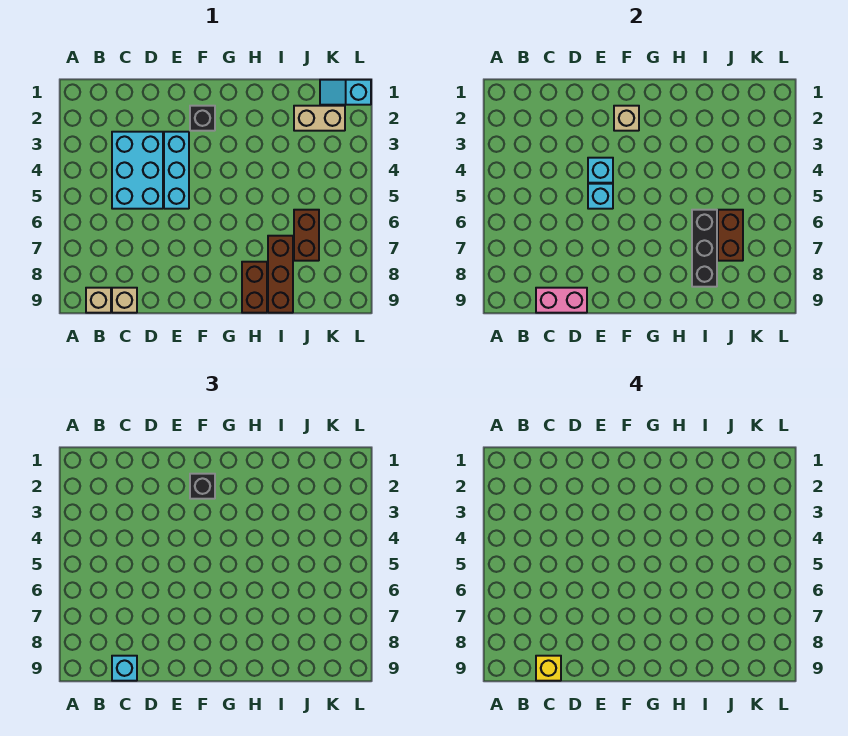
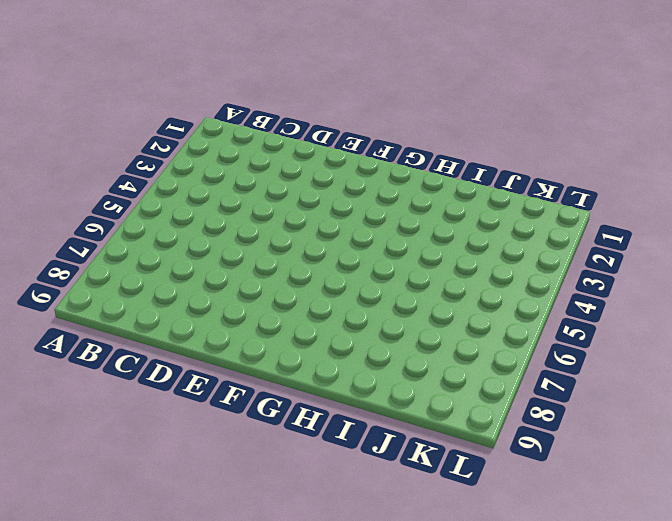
none -> tan 1x1 brick [86,288,111,313]
none -> cyan 2x3 brick [112,132,163,209]
none -> tan 1x1 brick [112,288,137,313]

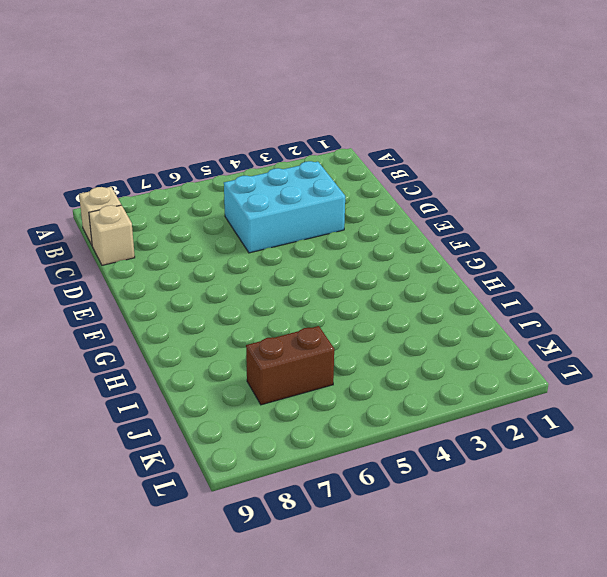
none -> cyan 1x3 brick [164,132,189,209]
none -> black 1x1 brick [190,106,215,131]
none -> brown 1x2 brick [242,262,267,313]

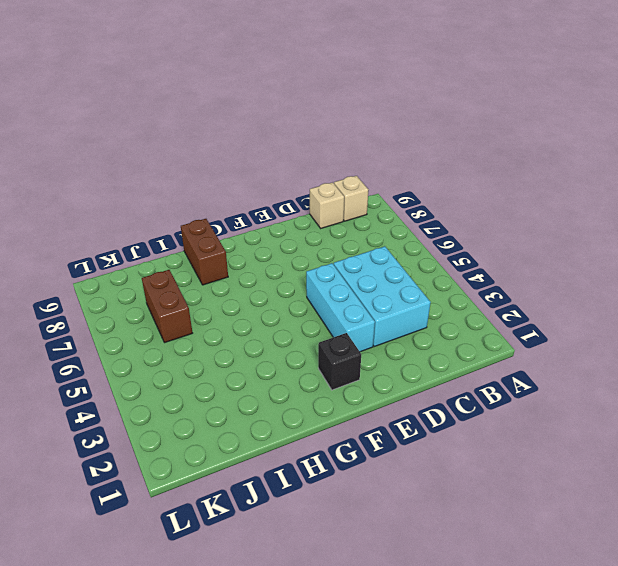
none -> brown 1x3 brick [268,236,293,313]
none -> tan 1x2 brick [294,106,345,131]
none -> cyan 1x2 slope [320,80,371,105]

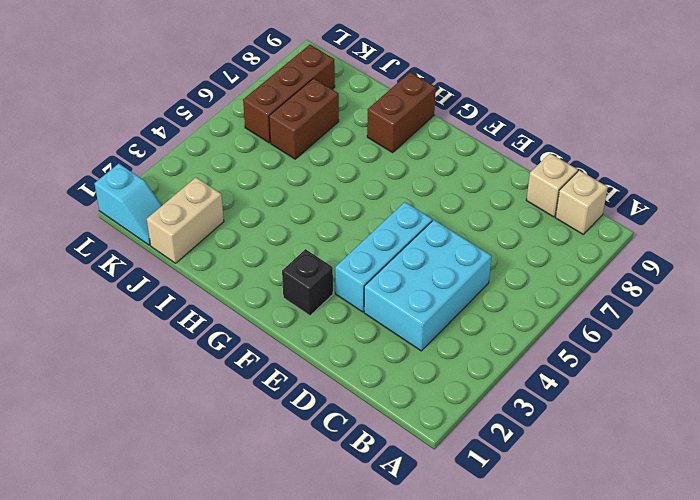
tan 1x2 brick [147,178,224,263] -> tan 1x2 brick turned to [294,106,345,131]
brown 1x3 brick [243,45,335,143] -> brown 1x3 brick moved to [268,236,293,313]
none -> pink 1x2 brick [536,288,587,313]
none -> cyan 1x1 brick [588,158,613,183]
none -> cyan 1x1 brick [588,184,613,209]

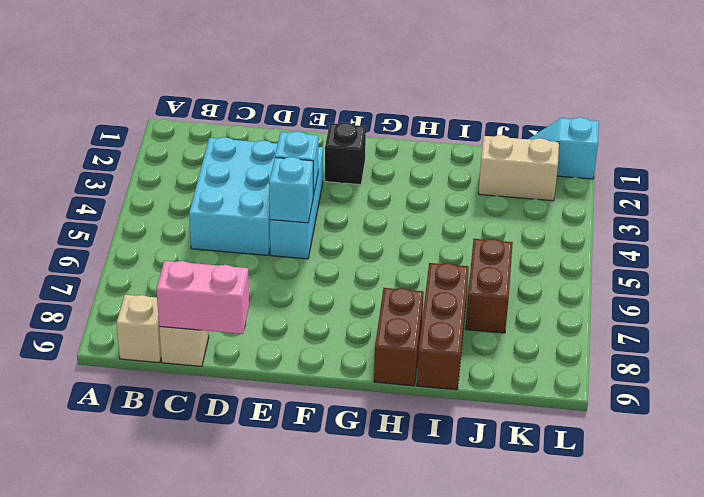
none -> tan 1x1 brick [614,106,639,131]
none -> black 1x3 brick [692,210,717,287]
none -> brown 1x2 brick [718,210,743,261]

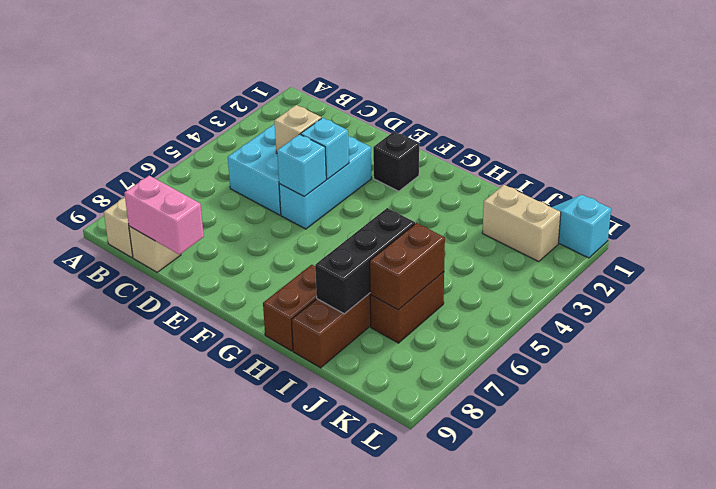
tan 1x1 brick [274,105,321,153] -> tan 1x1 brick moved to [614,106,639,131]
none -> cyan 1x1 brick [112,656,137,681]
none -> black 1x1 brick [190,474,215,499]
none -> yellow 1x1 brick [536,656,561,681]

